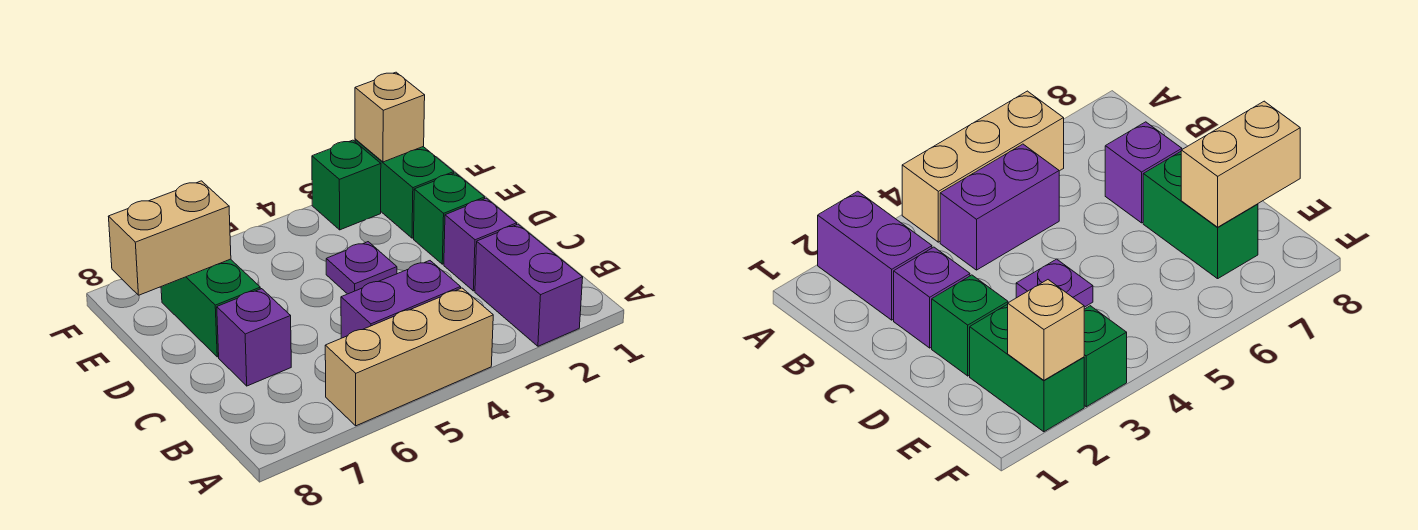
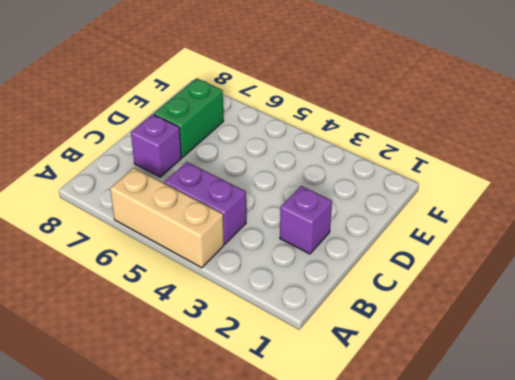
none -> purple 1x2 brick [475,224,583,346]
none -> green 1x1 brick [414,173,485,264]
none -> purple 1x1 plate [326,242,397,294]

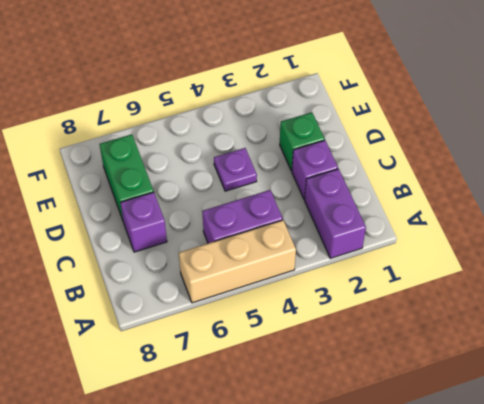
none -> green 1x2 brick [355,139,454,238]
none -> green 1x1 brick [312,140,381,230]
none -> tan 1x2 brick [108,181,231,295]

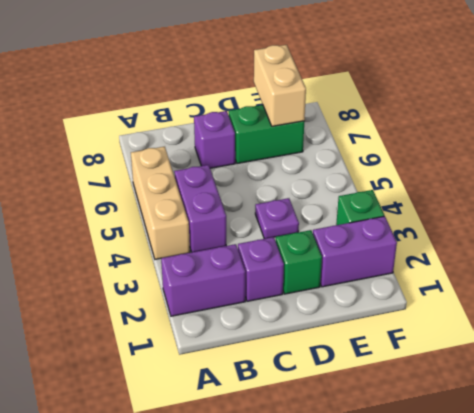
purple 1x2 brick [313,216,397,287] -> green 1x2 brick [355,139,454,238]
none -> tan 1x1 brick [355,72,425,162]

